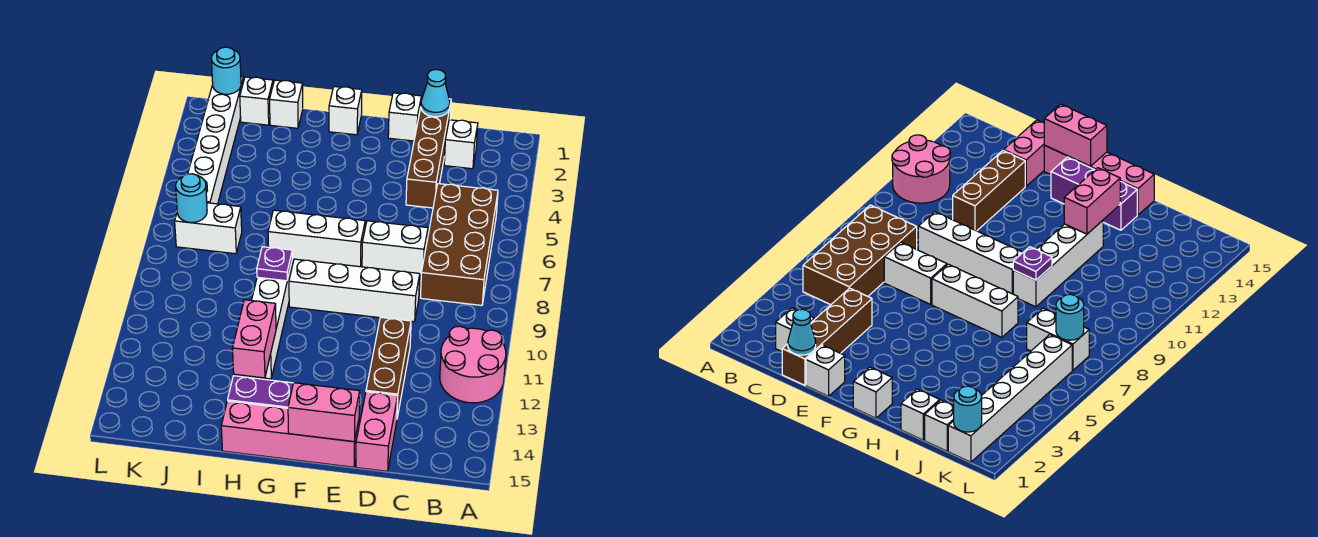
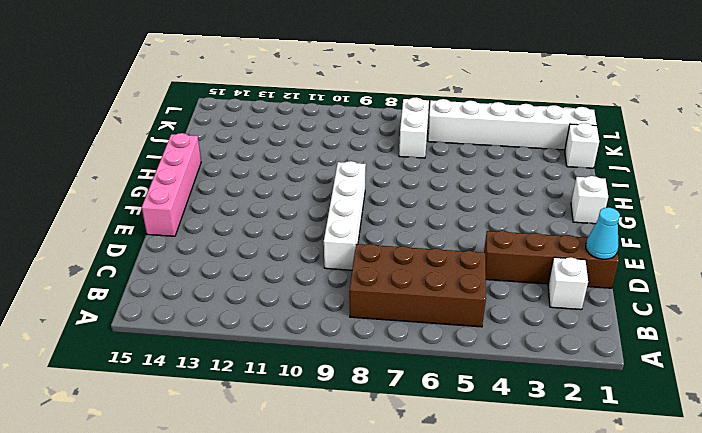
none -> pink 2x2 round brick [440,326,506,403]
none -> white 1x2 brick [362,221,428,275]
none -> brown 1x3 brick [366,317,411,417]

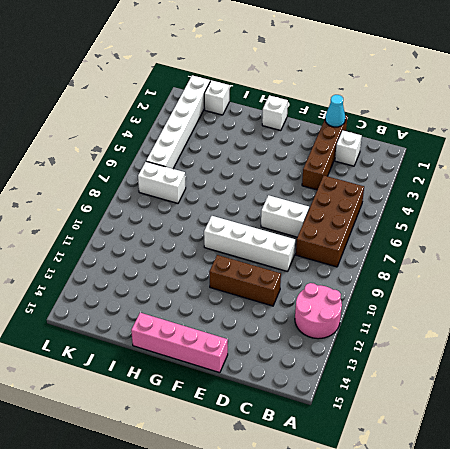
brown 1x3 brick [209,255,281,306] -> brown 1x3 brick turned to [366,317,411,417]
none -> pink 1x2 brick [356,392,398,471]
none -> white 1x1 brick [388,93,421,141]
none -> white 1x3 brick [268,210,365,267]

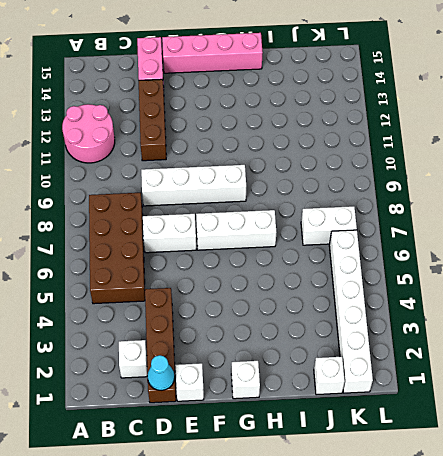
none -> purple 1x3 brick [228,376,293,408]
none -> white 1x4 brick [243,262,293,379]
none -> white 1x1 brick [269,80,303,128]

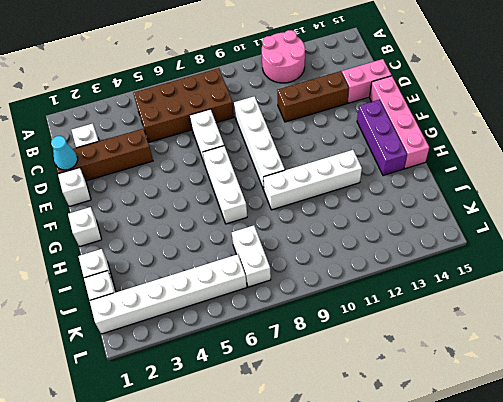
none -> pink 1x2 brick [288,383,360,442]
none -> purple 1x1 plate [257,247,292,281]
none -> pink 1x2 brick [233,300,276,378]

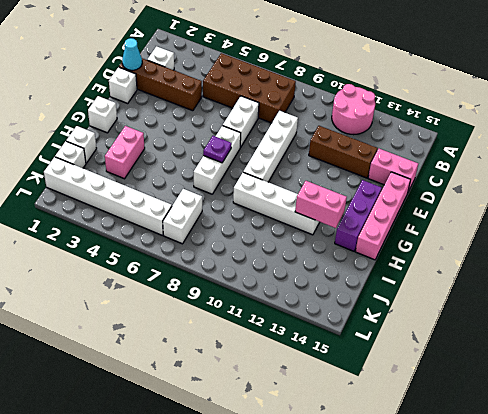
purple 1x1 plate [203,136,232,163] -> purple 1x1 plate moved to [257,247,292,281]
pink 1x2 brick [105,126,145,179] -> pink 1x2 brick moved to [288,383,360,442]
none -> cyan 1x1 round brick [211,47,241,94]
none -> cyan 1x1 round brick [176,174,207,222]

